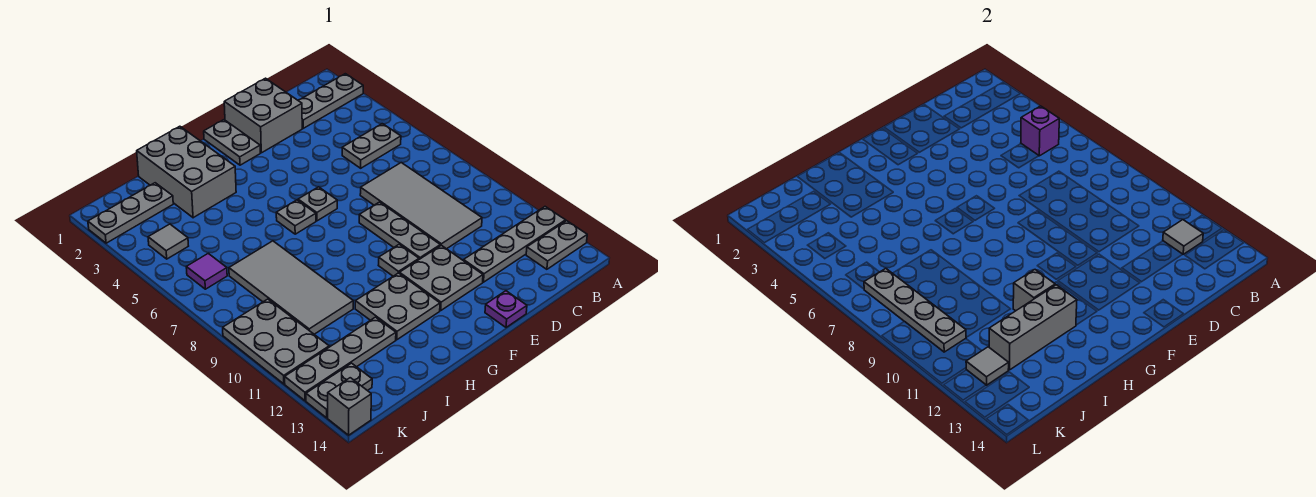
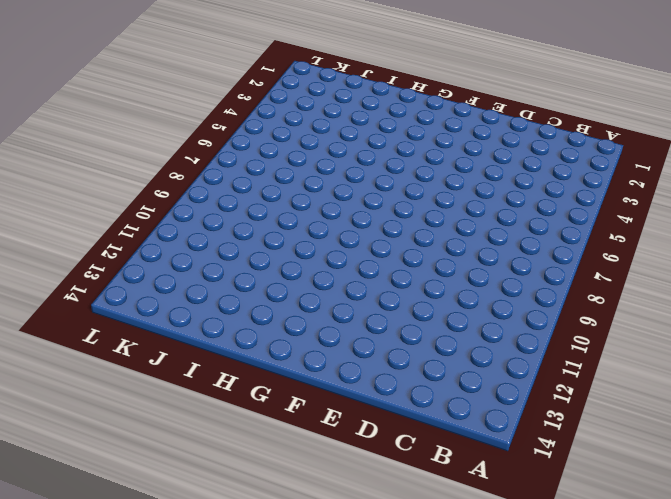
none -> grey 1x3 plate [298,74,363,128]
none -> grey 1x4 plate [464,207,566,282]
none -> grey 1x2 plate [526,221,587,269]

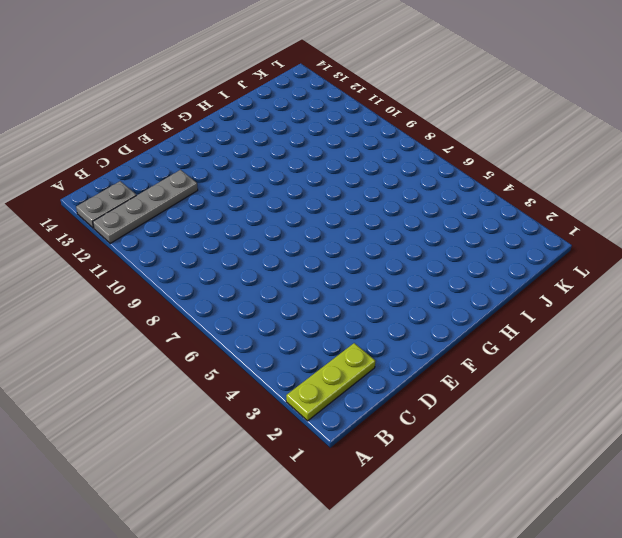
lime 1x3 plate [286,343,375,421] -> grey 1x3 plate [298,74,363,128]
none -> grey 1x2 plate [342,124,401,168]
none -> grey 2x4 tile [360,163,482,249]
none -> grey 2x2 brick [224,78,302,153]

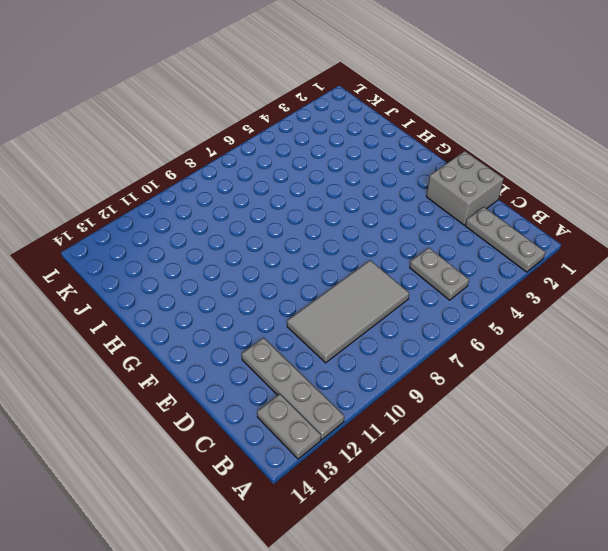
none -> grey 1x3 plate [359,202,440,259]
none -> grey 2x2 plate [399,245,483,310]
none -> purple 1x1 plate [485,291,527,327]

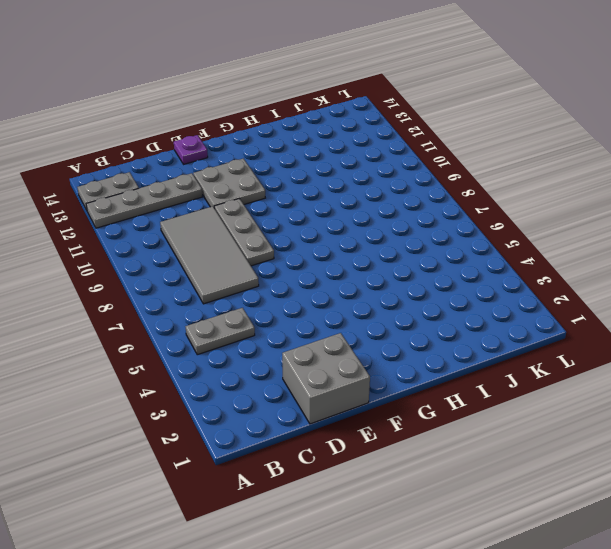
none -> grey 1x3 plate [298,74,363,128]
none -> grey 1x2 plate [204,120,260,165]
none -> grey 1x1 plate [298,187,337,221]

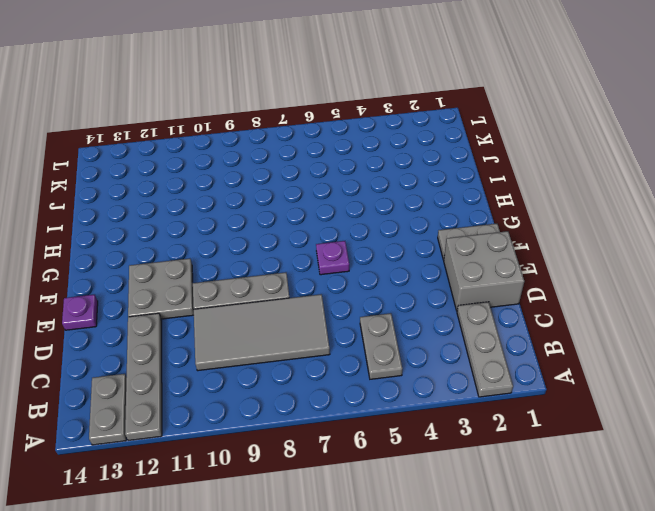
purple 1x1 plate [316,241,349,275] -> grey 1x1 plate [298,187,337,221]
none -> grey 1x1 plate [378,244,419,276]
none -> grey 1x1 plate [276,200,316,234]
none -> grey 2x2 plate [355,273,440,340]

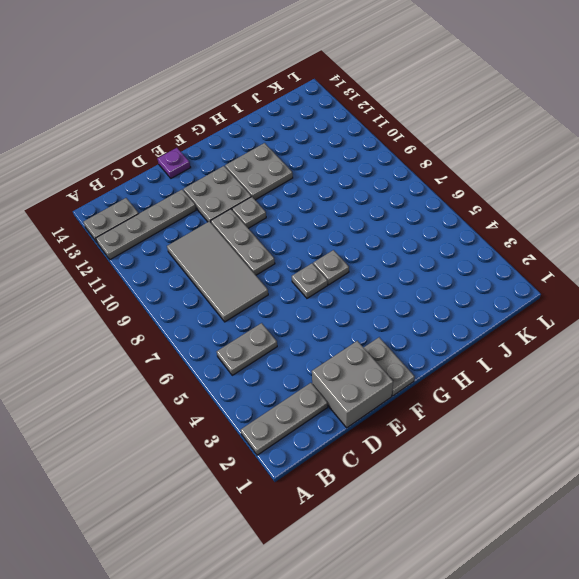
none -> grey 2x3 brick [137,126,236,218]
none -> grey 2x4 tile [229,241,353,334]
none -> grey 1x4 plate [285,317,396,401]

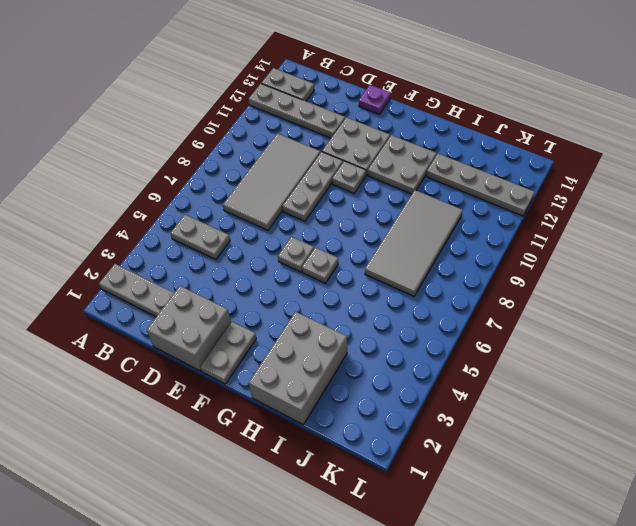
none -> grey 1x3 plate [88,183,173,243]
none -> grey 1x1 tile [148,224,188,259]
none -> purple 1x1 tile [186,253,227,289]

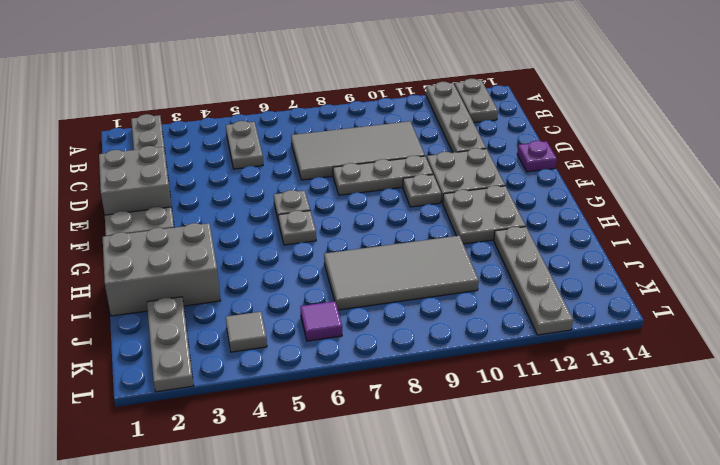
none -> grey 2x3 plate [223,299,329,384]
none -> grey 1x2 plate [306,363,372,418]
none -> grey 1x1 brick [328,378,371,435]

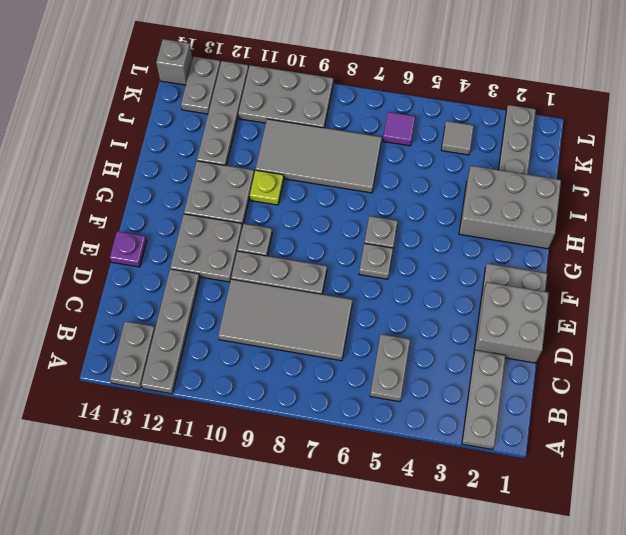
lime 1x1 plate [250,170,284,205] -> none
none -> purple 1x1 brick [1021,106,1059,156]
none -> grey 1x1 tile [1163,220,1203,254]
none -> grey 1x1 brick [1013,270,1055,311]

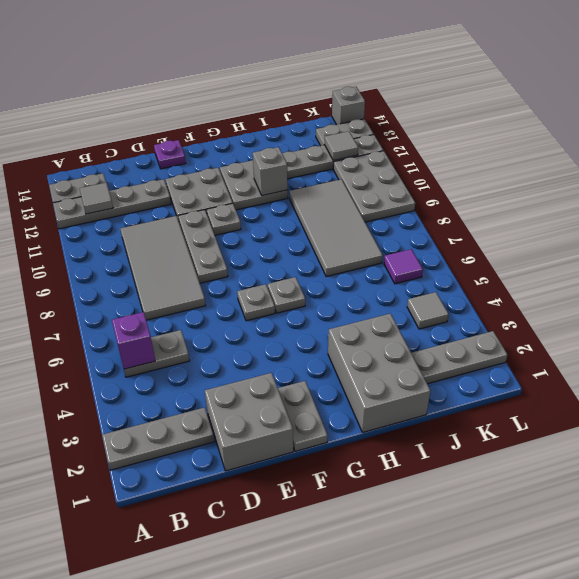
none -> grey 1x3 brick [989,285,1077,370]
none -> grey 1x4 plate [864,268,966,352]

